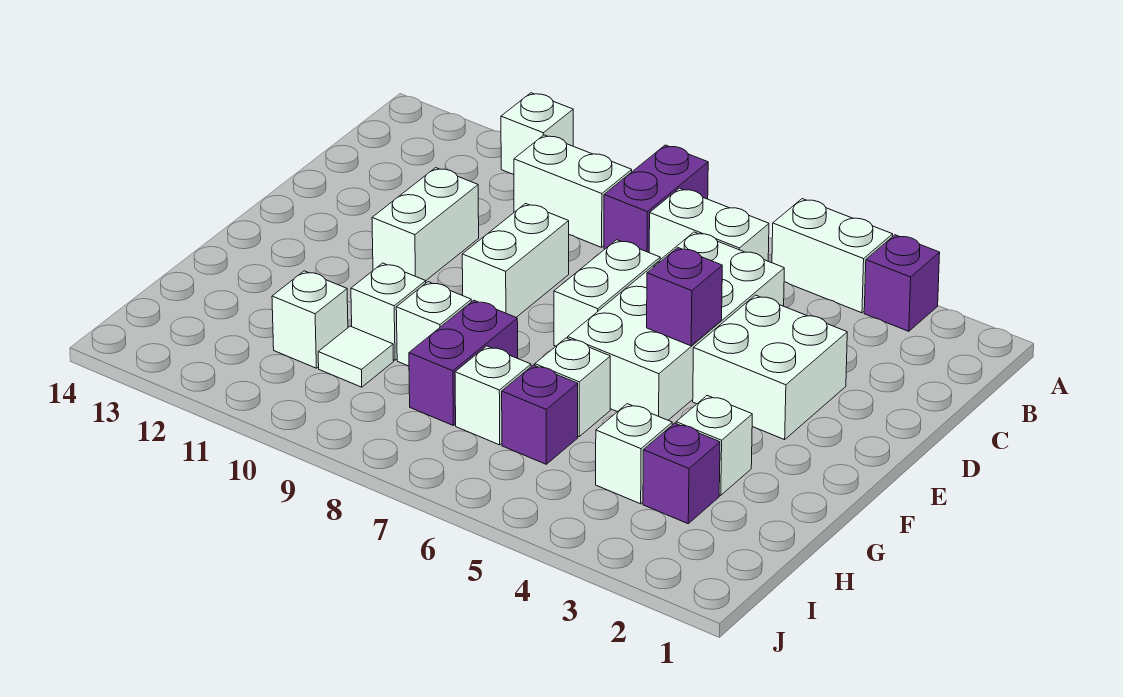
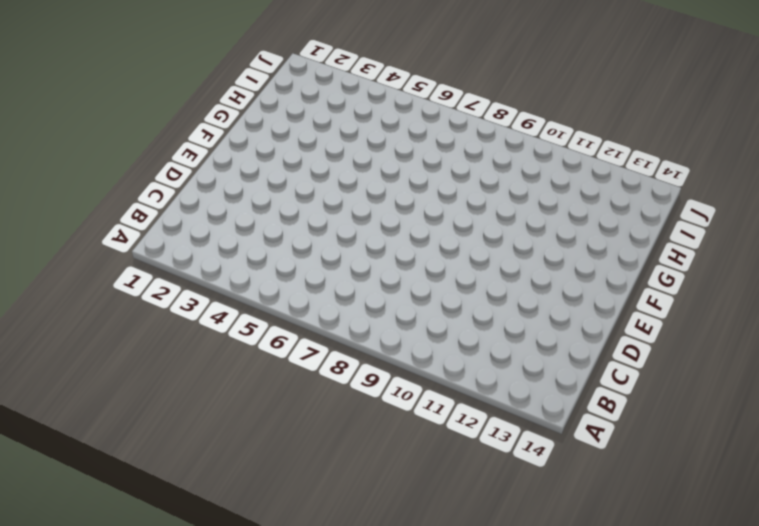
none -> purple 1x1 brick [864,235,940,331]
none -> white 1x2 brick [772,199,893,313]
none -> purple 1x2 brick [604,145,708,252]

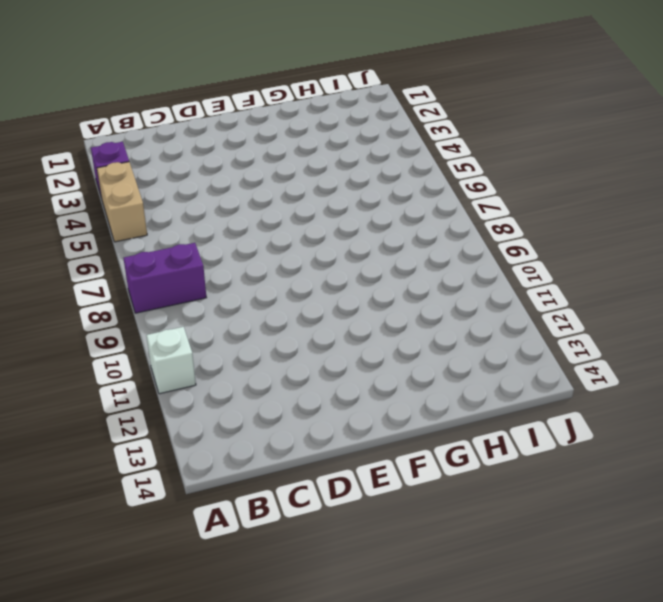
tan 1x2 brick [97,162,147,242] -> white 1x2 brick [772,199,893,313]
none -> white 1x2 brick [649,188,769,261]
none -> white 1x2 brick [514,135,632,247]
none -> white 2x4 brick [568,232,784,420]

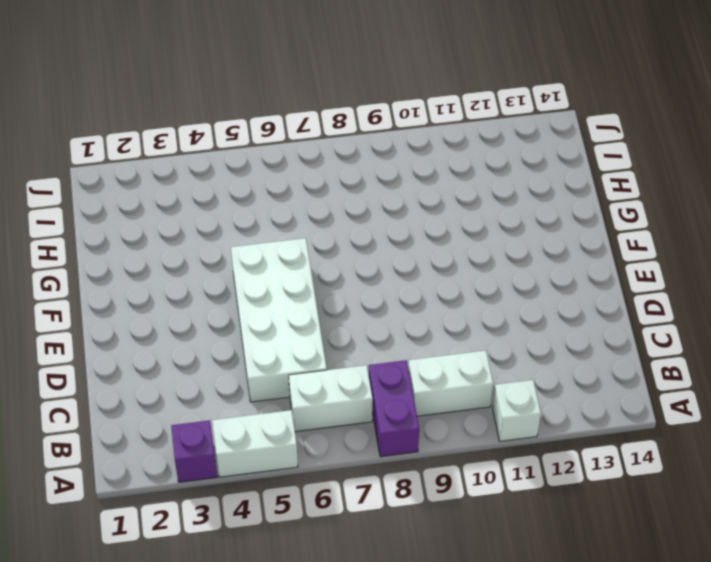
none -> white 2x2 brick [693,295,847,440]
none -> white 1x2 brick [554,240,660,346]
none -> white 1x2 brick [462,204,569,317]

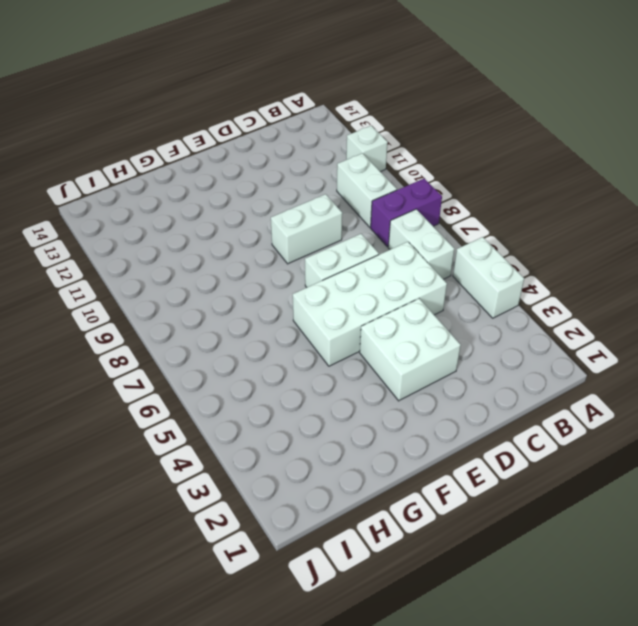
none -> purple 1x1 brick [864,235,940,331]
none -> white 1x2 brick [372,168,479,281]
none -> white 1x1 brick [676,396,752,495]

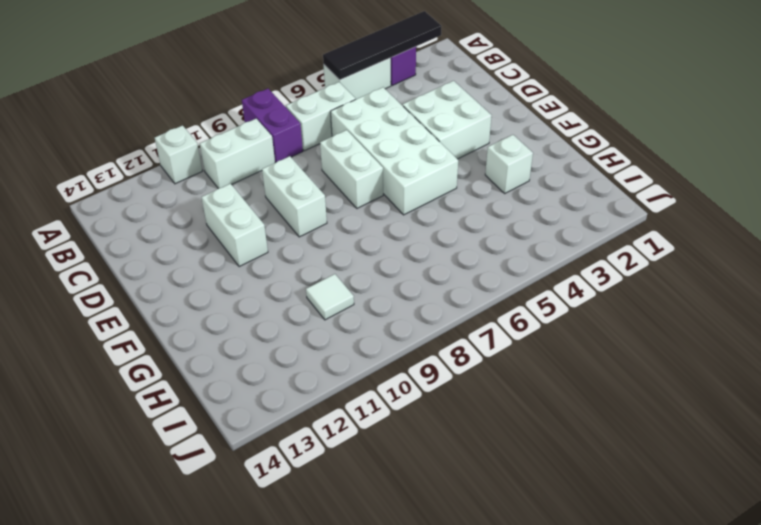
black 1x4 tile [323,11,441,80] -> none
none -> white 1x1 brick [535,338,610,437]
none -> purple 1x2 brick [409,300,518,425]
none -> white 1x1 brick [396,282,471,366]

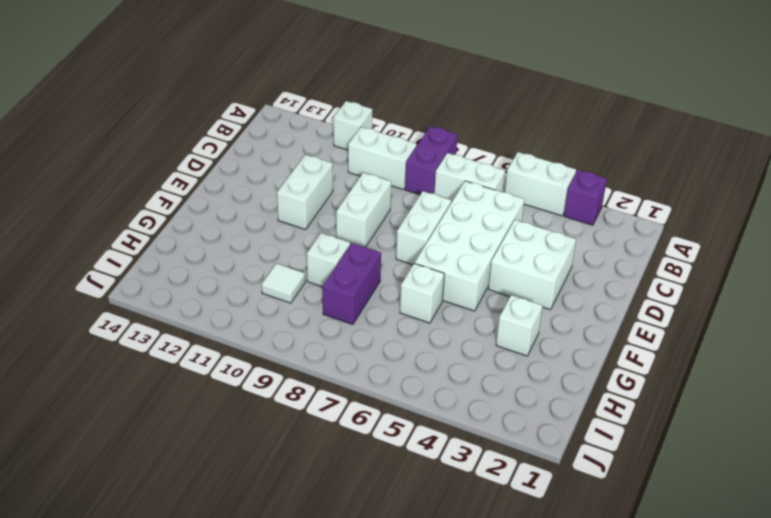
none -> white 1x1 brick [351,263,426,360]
none -> purple 1x1 brick [643,423,720,524]
none -> white 1x1 brick [596,404,672,504]

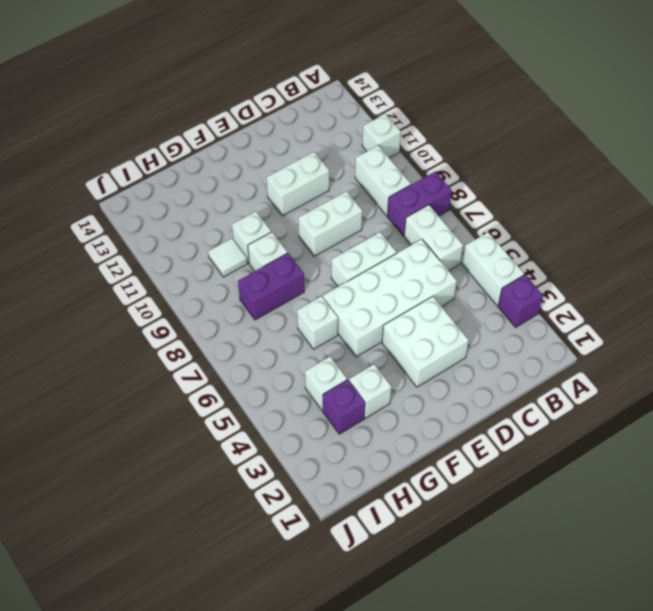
none -> purple 1x1 brick [502,365,578,464]
none -> white 1x1 brick [455,346,531,445]
none -> white 1x1 brick [272,271,348,368]

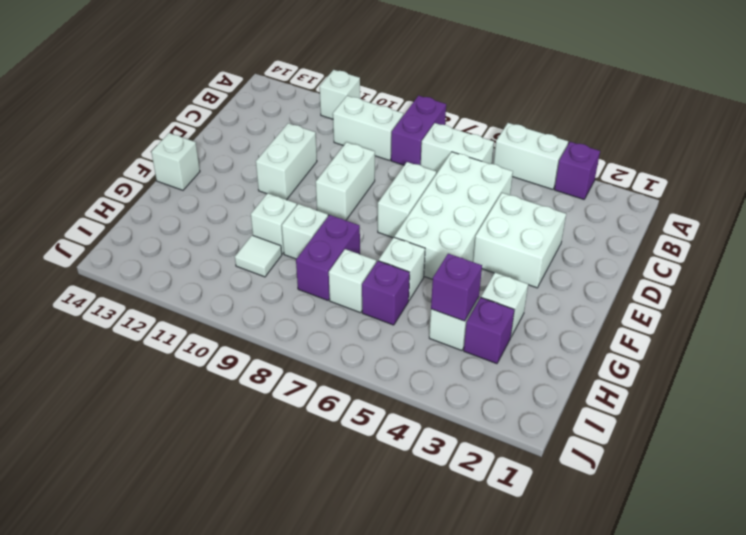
white 1x1 brick [151,133,200,190] -> white 1x1 brick moved to [272,271,348,368]
purple 1x1 brick [431,254,482,321] -> purple 1x1 brick moved to [647,248,722,346]

